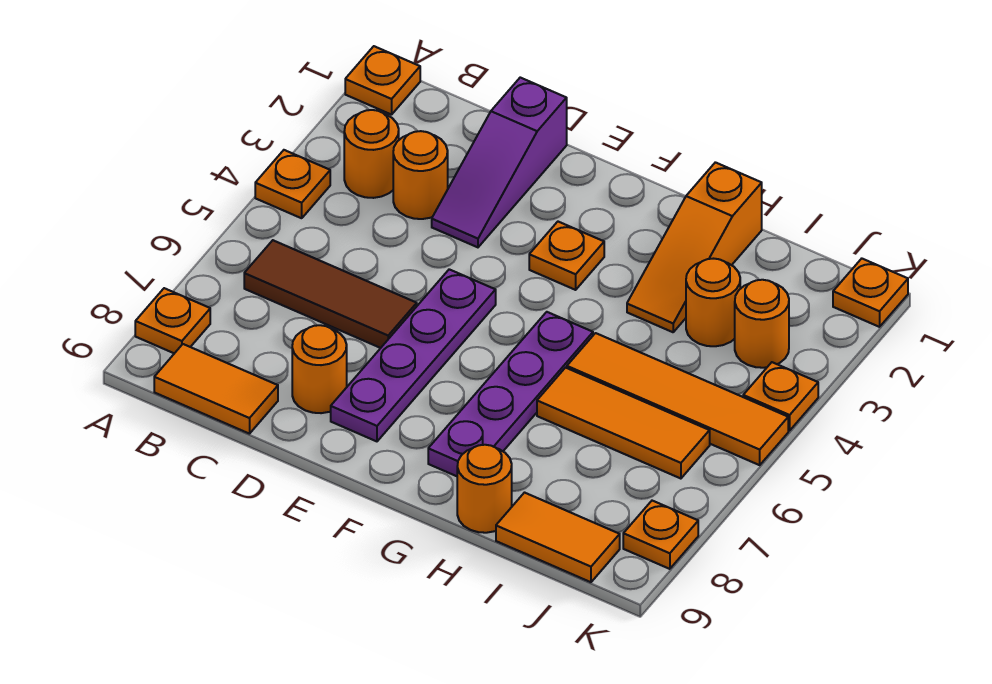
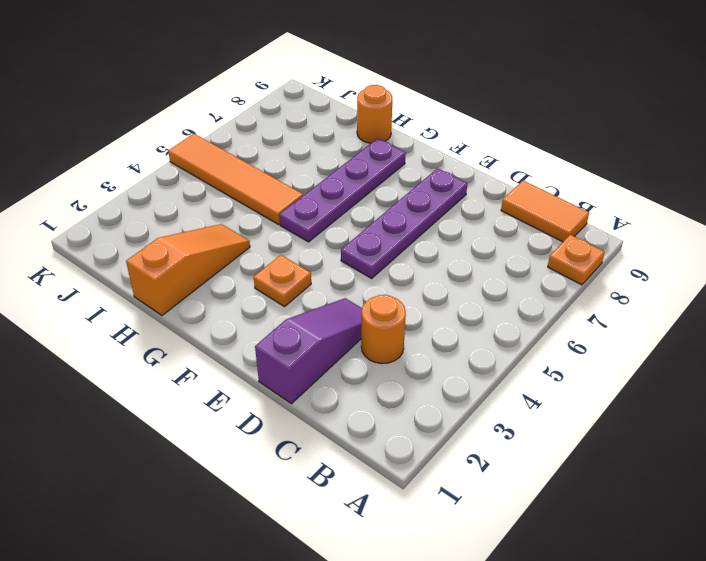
none -> orange 1x1 plate [345,46,420,115]
none -> orange 1x1 plate [255,150,330,218]
none -> orange 1x1 round brick [344,110,399,198]

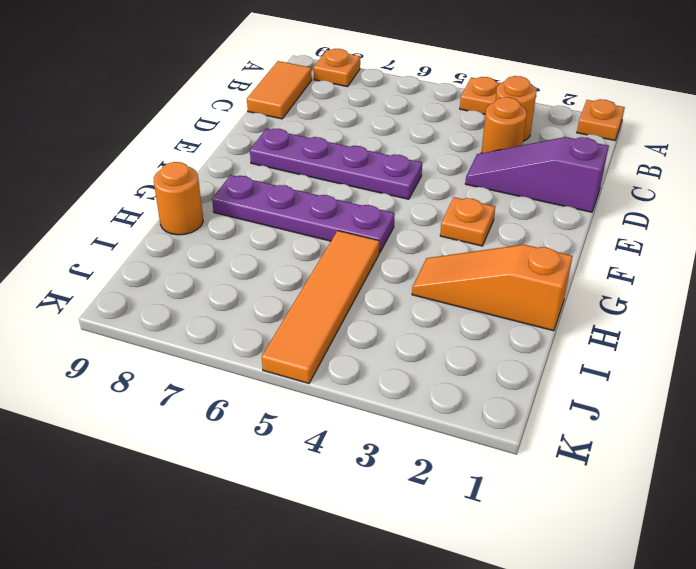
none -> brown 1x3 tile [244,240,417,348]
none -> orange 1x1 round brick [292,325,347,413]
none -> orange 1x3 tile [537,368,710,479]

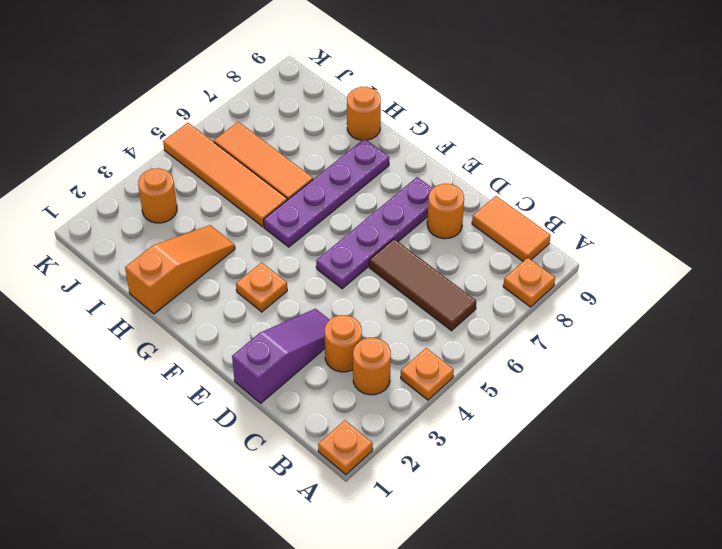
none -> orange 1x1 round brick [686,259,740,346]
none -> orange 1x2 tile [496,493,620,582]
none -> orange 1x1 plate [833,259,908,327]

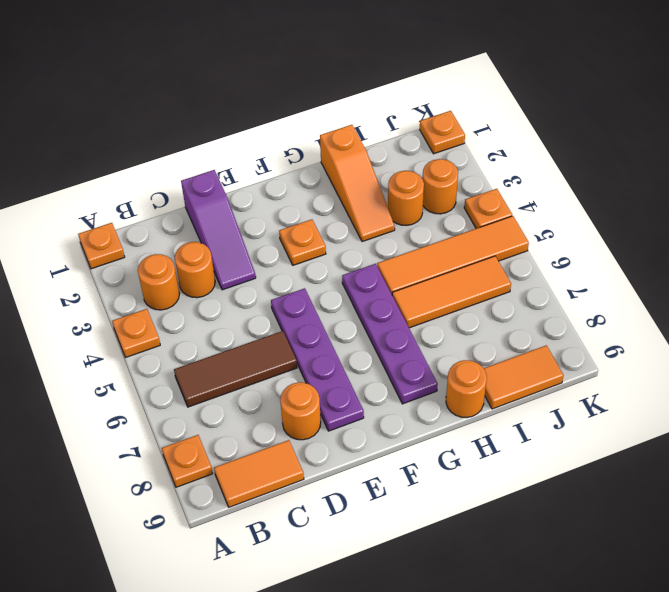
none -> orange 1x1 plate [623,501,698,569]

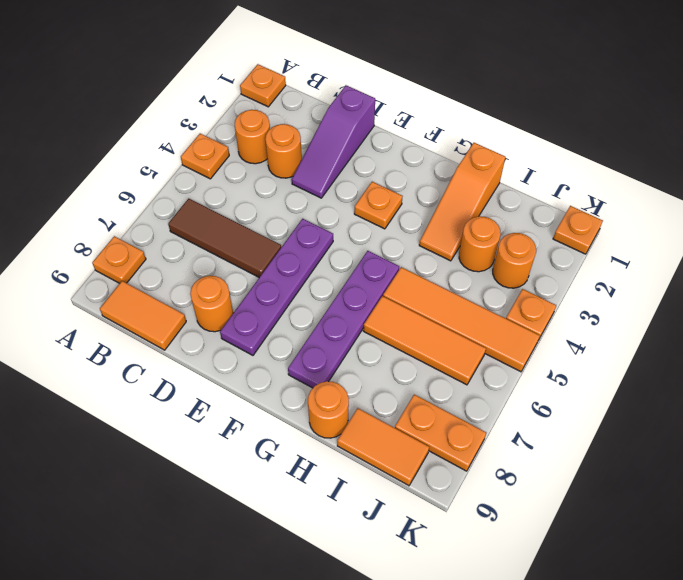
orange 1x2 plate [395,395,486,471] -> orange 1x1 plate [623,501,698,569]

